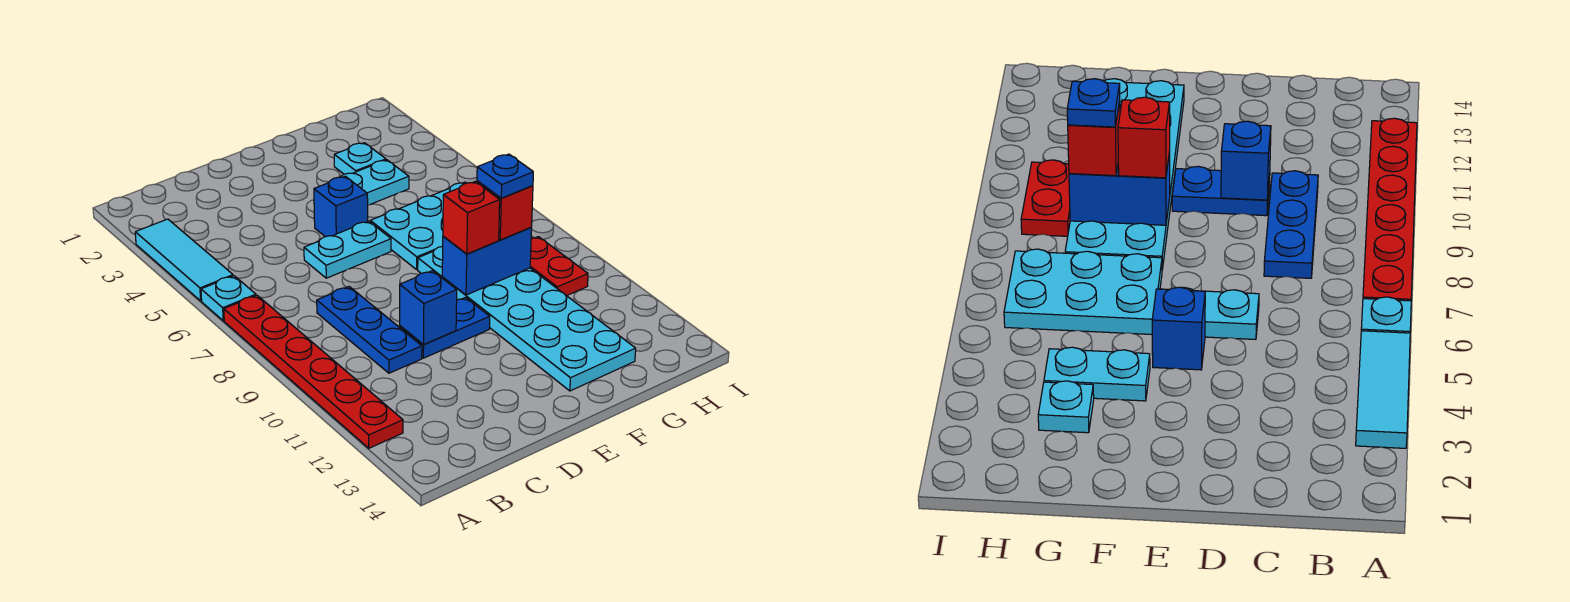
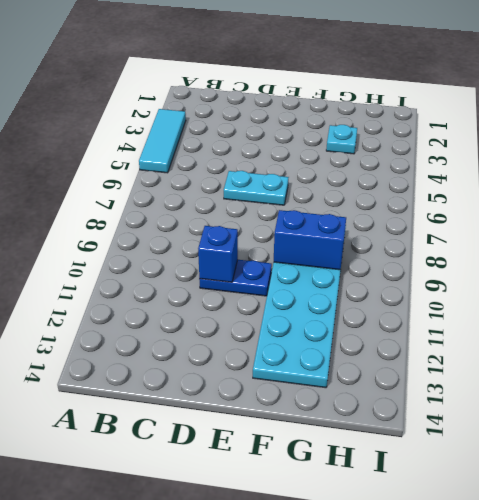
none -> cyan 1x1 plate [201,276,256,321]
none -> red 1x6 plate [224,295,403,448]
none -> blue 1x3 plate [317,287,422,373]

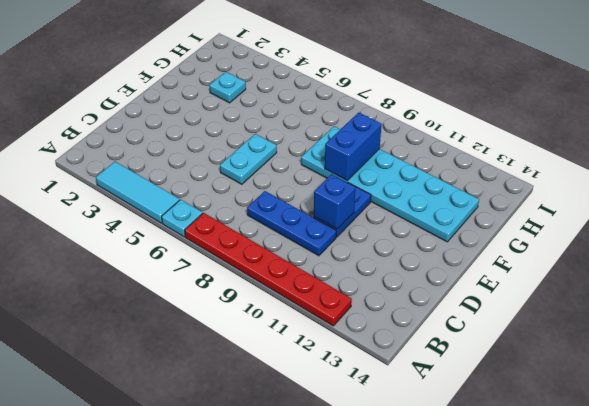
none -> blue 1x1 brick [314,176,368,237]
none -> cyan 1x2 plate [341,160,409,205]
none -> cyan 2x3 plate [370,182,466,269]

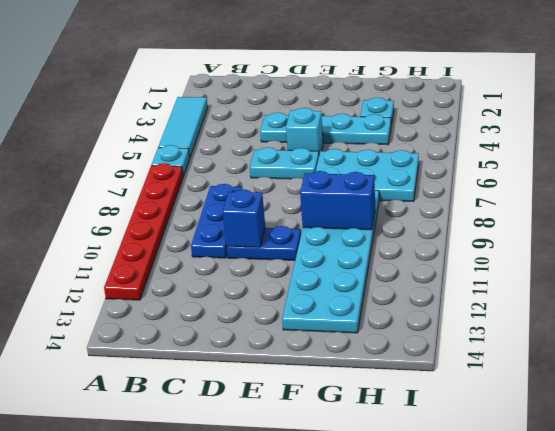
cyan 1x4 plate [260,112,391,145] -> cyan 1x2 plate [341,160,409,205]
cyan 1x1 brick [286,108,323,154] -> blue 1x1 brick [314,176,368,237]
none -> red 1x2 plate [530,237,588,296]
none -> red 1x1 brick [443,182,500,254]
none -> red 1x1 brick [477,181,533,240]

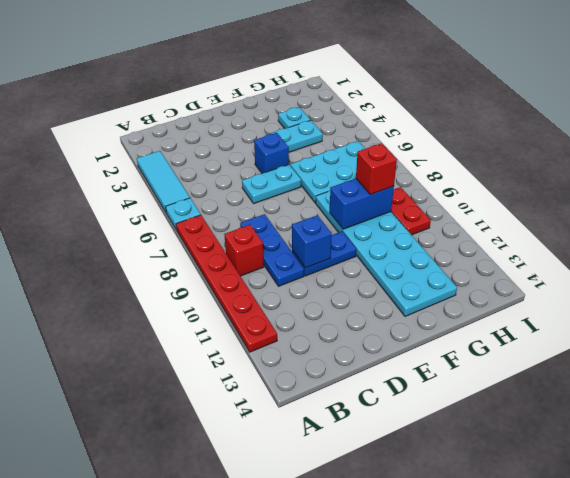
red 1x1 brick [224,225,264,276] -> red 1x1 brick moved to [443,182,500,254]
none -> blue 1x1 plate [477,154,533,198]

